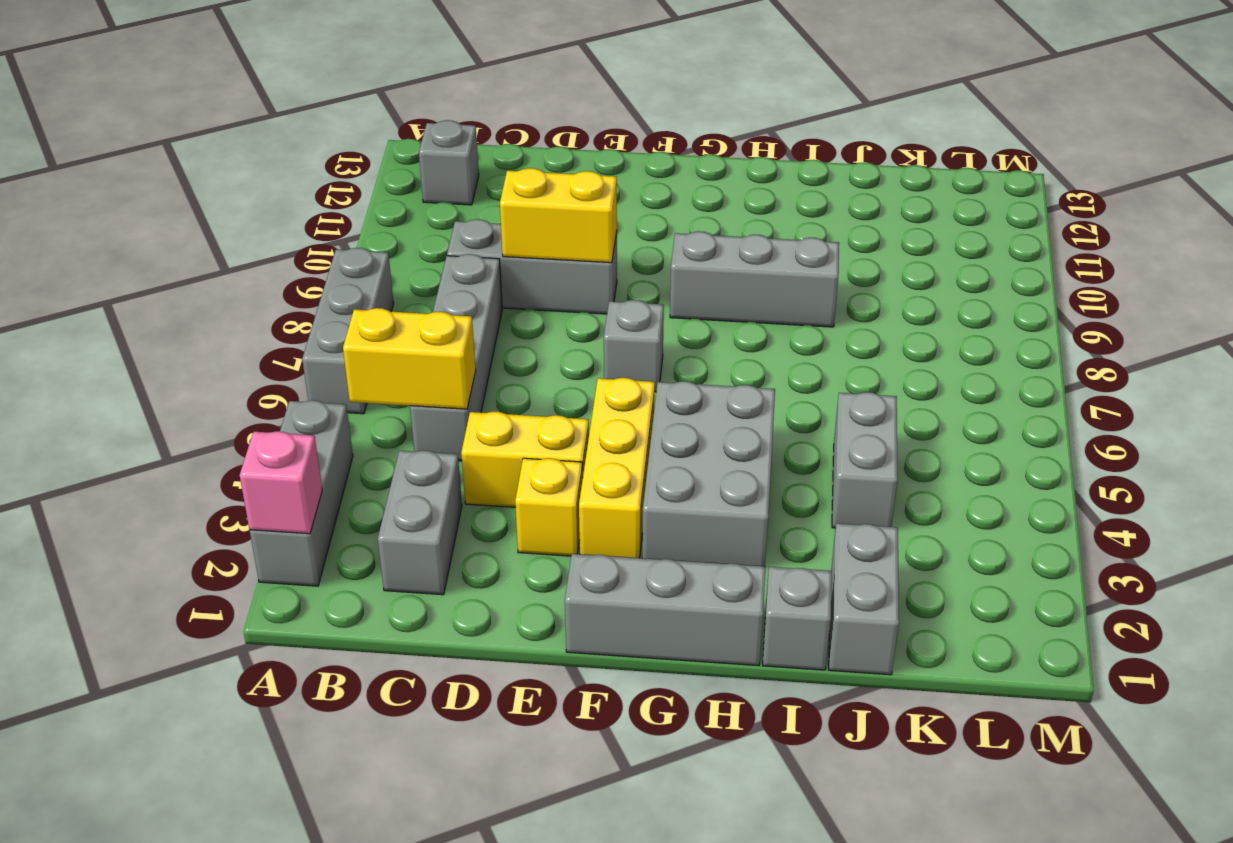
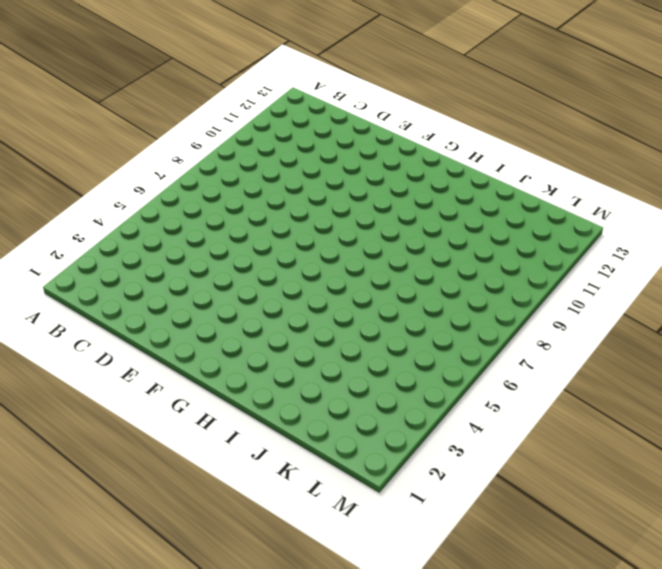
none -> grey 1x3 brick [250,400,353,586]
none -> grey 1x3 brick [302,248,394,414]
none -> grey 1x1 brick [419,120,479,205]

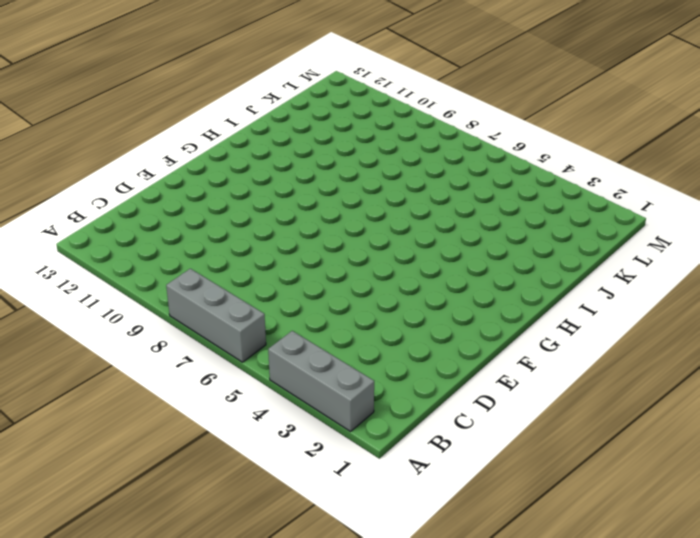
none -> grey 1x1 brick [419,120,479,205]
none -> grey 1x2 brick [378,450,462,595]
none -> grey 1x4 brick [410,254,502,461]

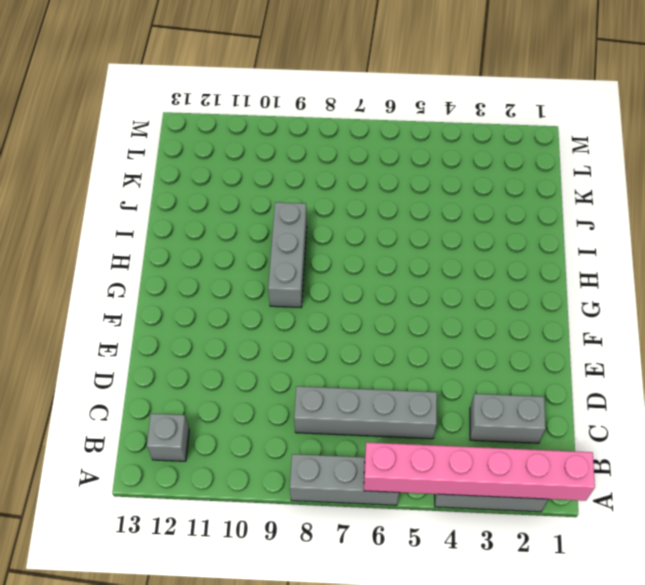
pink 1x6 brick [364,442,595,501] -> pink 1x1 brick [240,431,322,534]
none -> grey 1x3 brick [447,219,617,314]
none -> yellow 1x2 brick [461,412,589,507]
none -> yellow 1x1 brick [515,458,583,556]

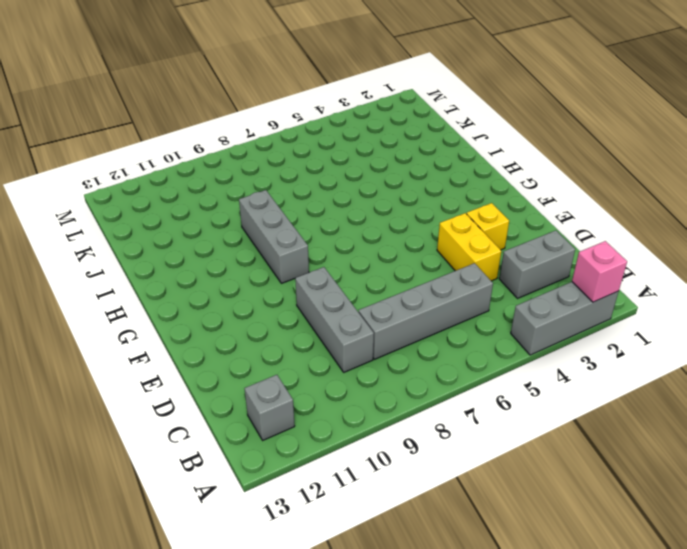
none -> grey 1x3 brick [302,248,394,414]
none -> grey 1x3 brick [565,554,765,666]
none -> yellow 1x3 brick [579,378,655,558]

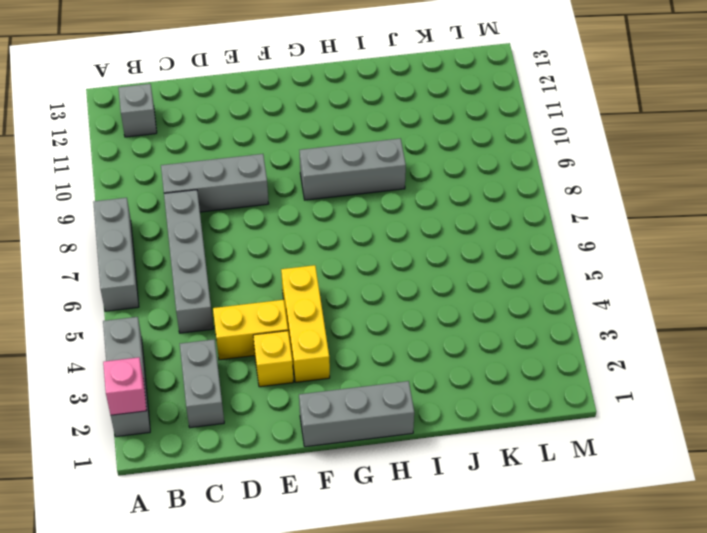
none -> grey 1x1 brick [604,300,664,392]
none -> grey 2x3 brick [642,381,775,566]
none -> grey 1x1 brick [763,567,832,670]

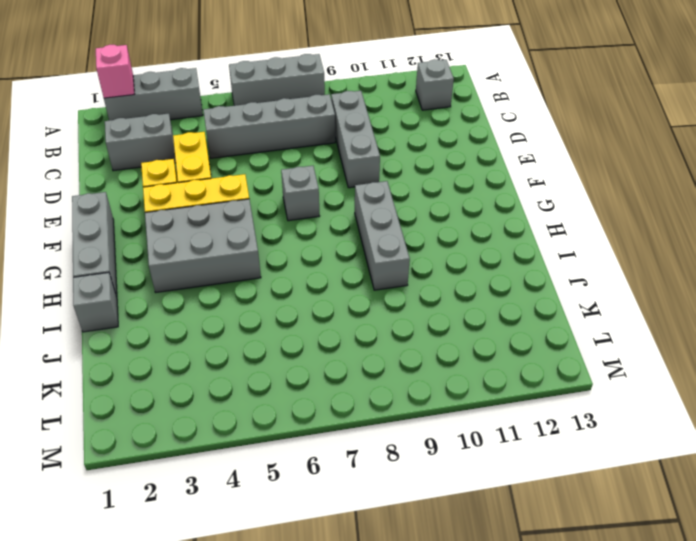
none -> grey 1x2 brick [829,523,899,675]
none -> grey 1x2 brick [832,392,898,528]
none -> yellow 1x2 brick [343,308,476,409]

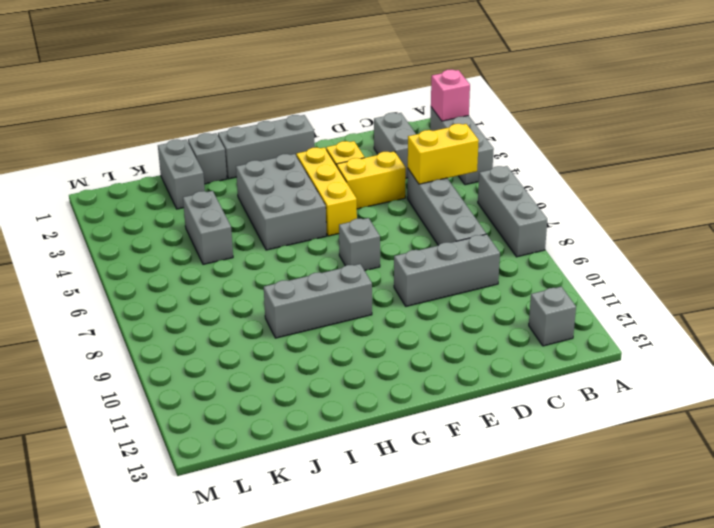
none -> yellow 1x2 brick [500,168,617,263]

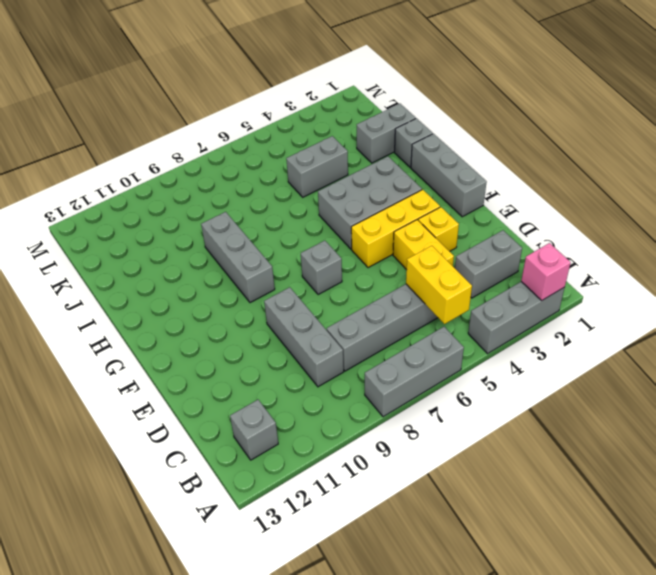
none -> yellow 1x2 brick [500,168,617,263]

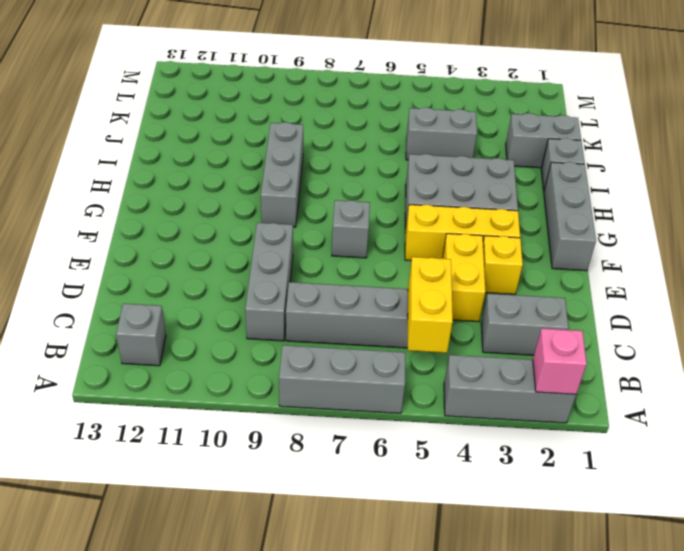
none -> yellow 1x2 brick [500,168,617,263]

